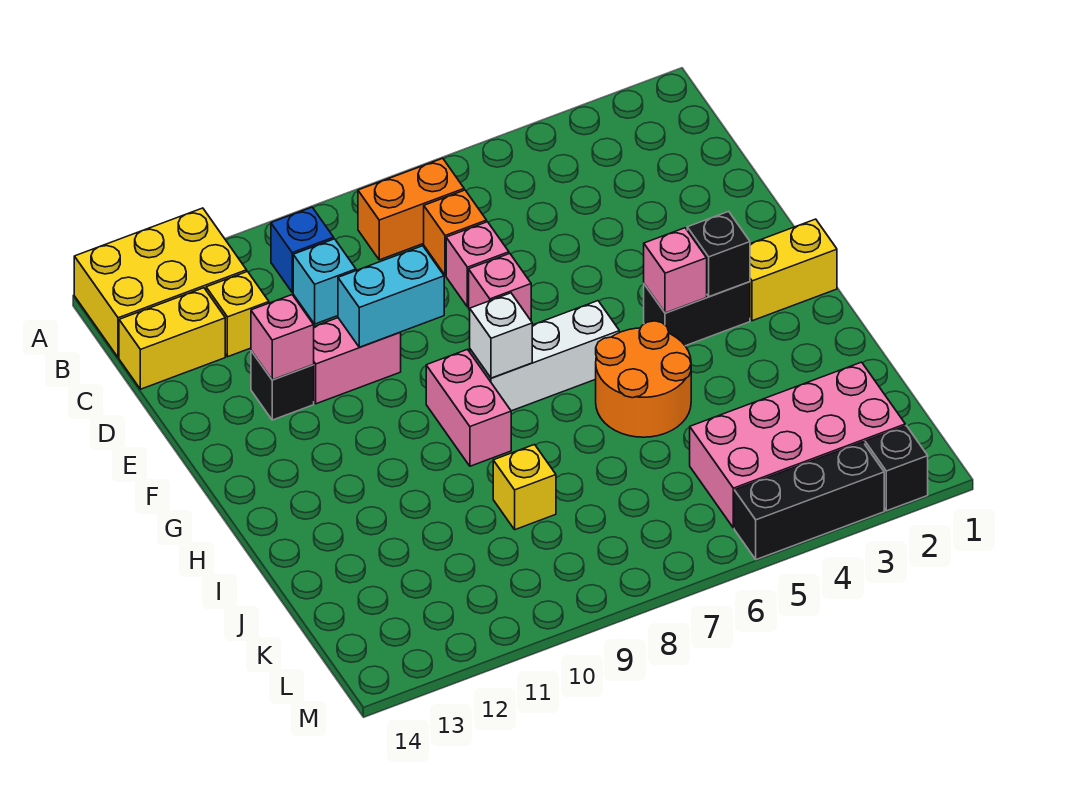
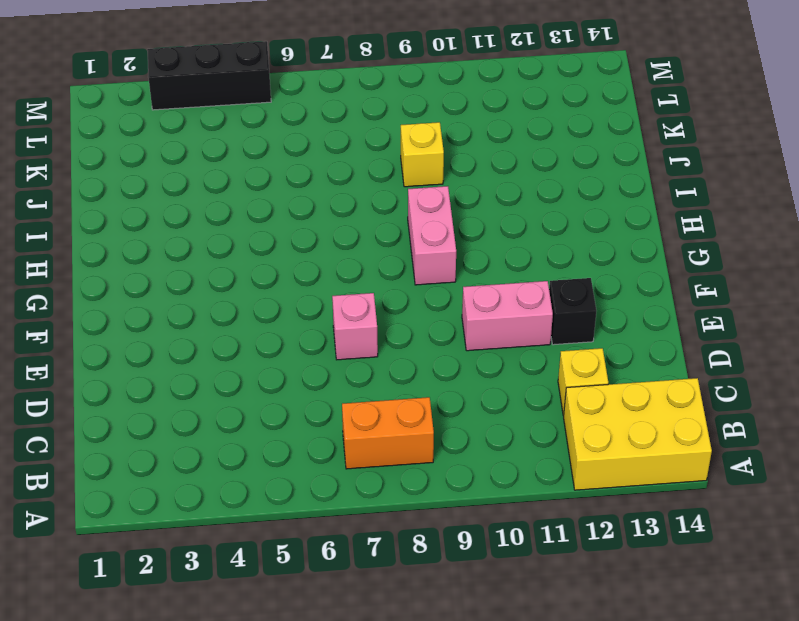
none -> blue 1x1 brick [271,207,334,292]
none -> orange 1x1 brick [424,190,487,275]
none -> cyan 1x1 brick [293,239,356,324]

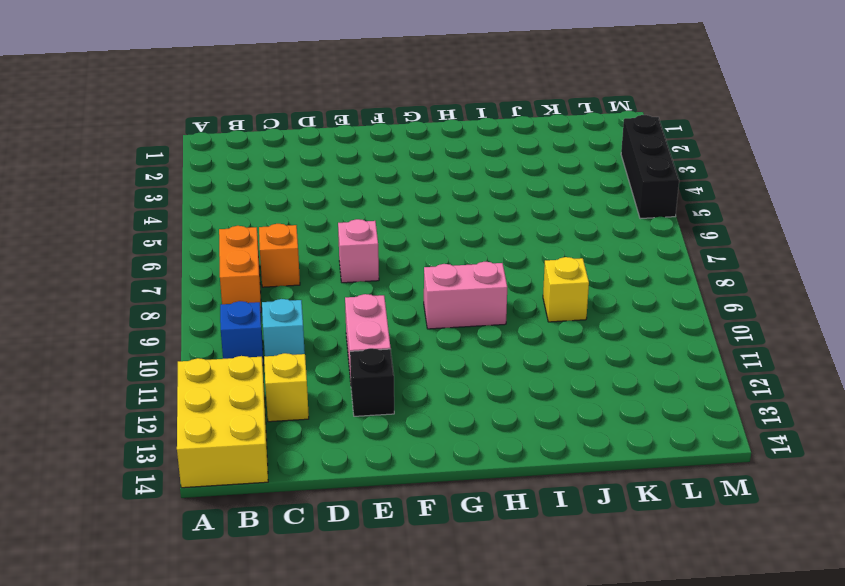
none -> yellow 1x2 brick [119,288,225,389]
none -> pink 1x1 brick [446,222,509,307]
none -> yellow 1x2 brick [750,219,837,321]

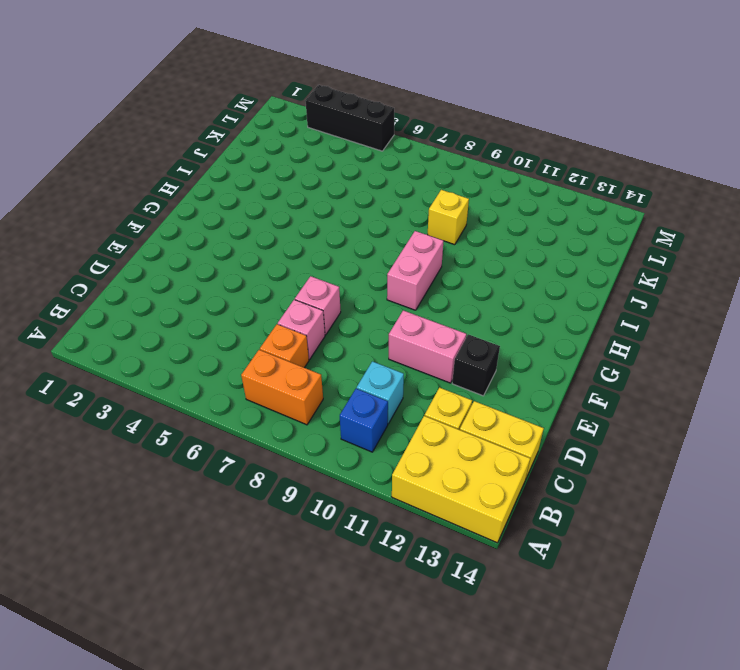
none -> yellow 1x2 brick [750,219,837,321]
none -> black 1x2 brick [644,282,750,346]
none -> white 1x3 brick [470,301,619,411]

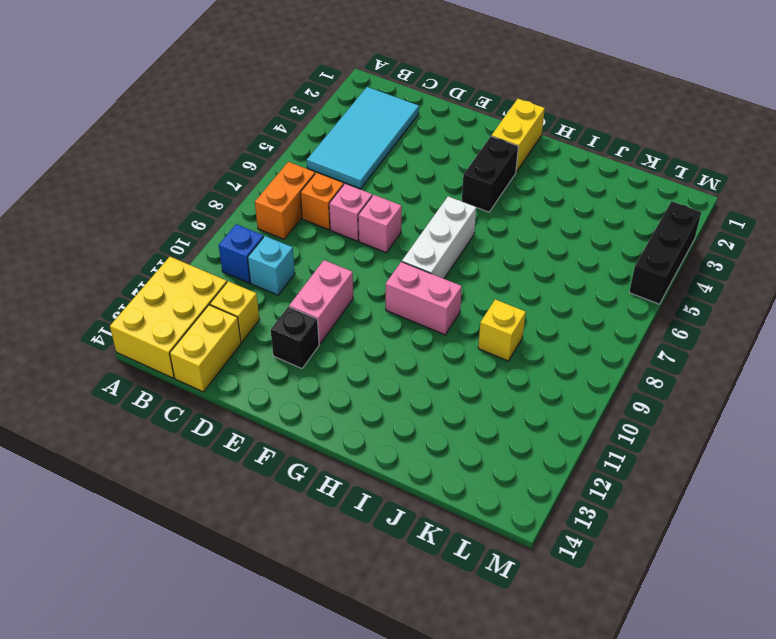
cyan 2x4 tile [307,87,419,189] -> none
none -> orange 2x2 round brick [596,321,691,437]
none -> pink 2x4 brick [690,362,905,528]
none -> black 1x1 brick [865,426,928,511]

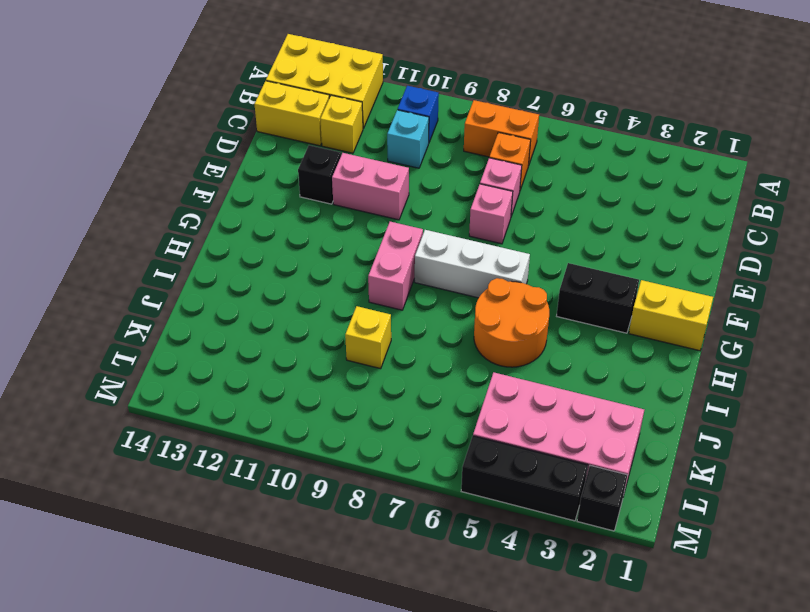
none -> cyan 1x2 brick [338,246,444,347]
none -> pink 1x1 brick [251,295,314,380]
none -> black 1x1 brick [687,211,750,297]

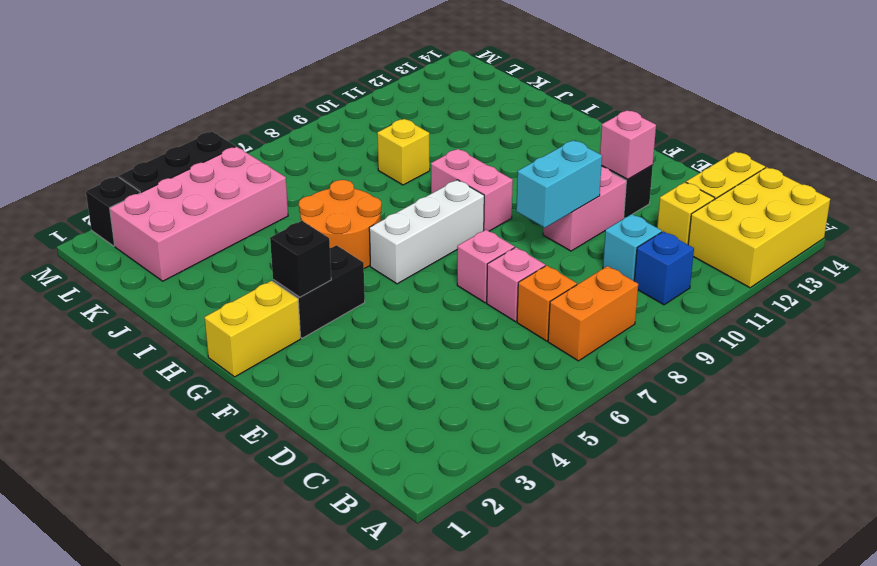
none -> pink 1x1 brick [644,228,707,313]
none -> white 1x1 brick [470,293,532,378]

